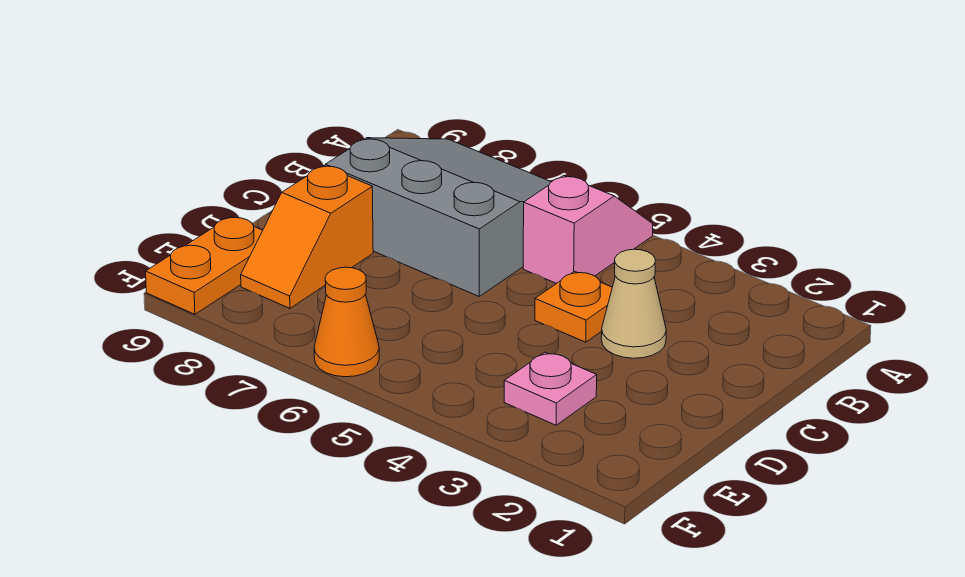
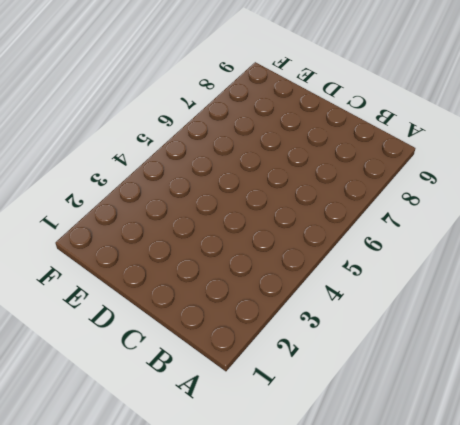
none -> pink 1x2 slope [523,175,653,284]
none -> grey 3x3 slope [325,138,551,296]

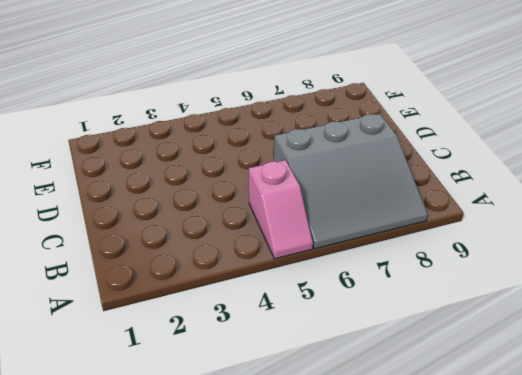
none -> tan 1x1 cone [601,249,666,358]
none -> orange 1x1 plate [535,271,612,342]

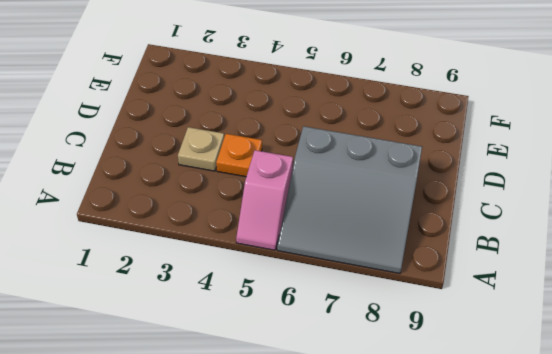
tan 1x1 plate [178,127,224,171] -> tan 1x1 cone [601,249,666,358]
none -> orange 1x2 slope [241,166,373,308]
none -> pink 1x1 plate [504,352,597,425]

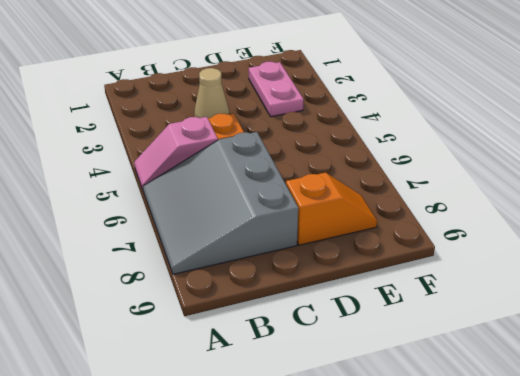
pink 1x2 plate [249,62,304,117] -> pink 1x1 plate [504,352,597,425]
none -> orange 1x2 plate [146,217,263,314]
none -> orange 1x1 cone [314,267,379,377]

